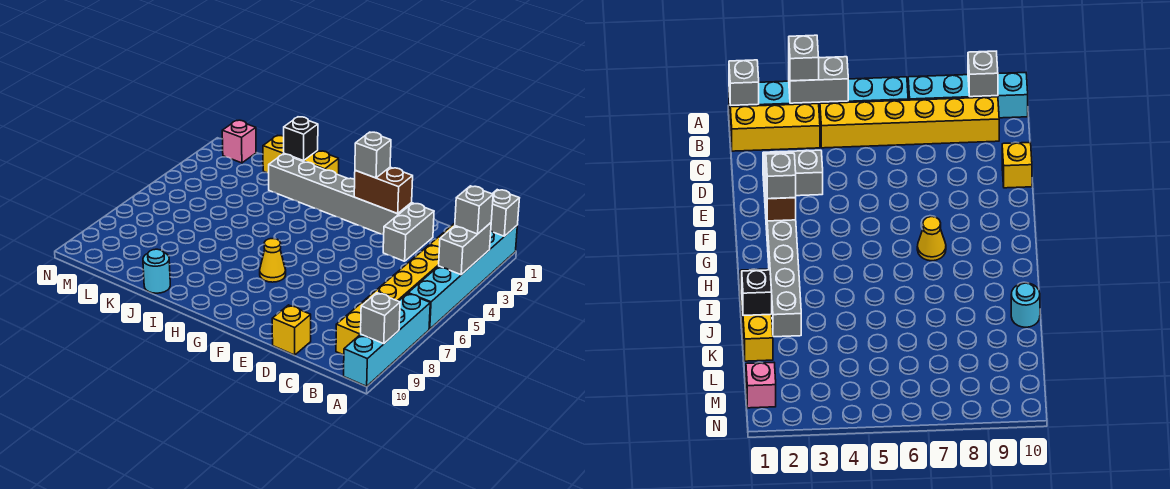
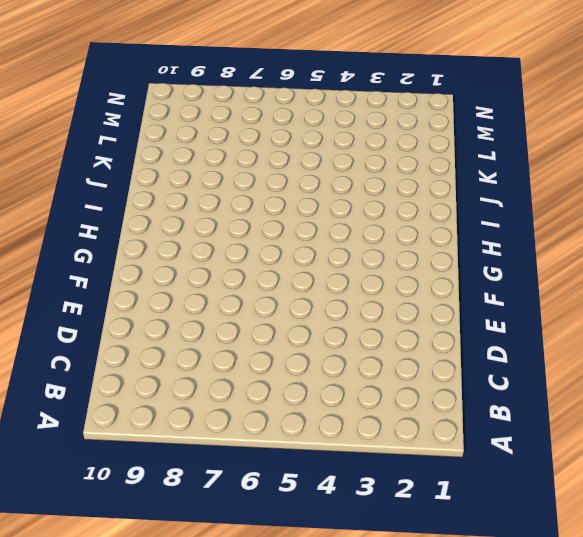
none -> cyan 1x6 brick [408,226,517,329]
none -> cyan 1x4 brick [344,293,430,386]
none -> yellow 1x3 brick [730,104,820,151]

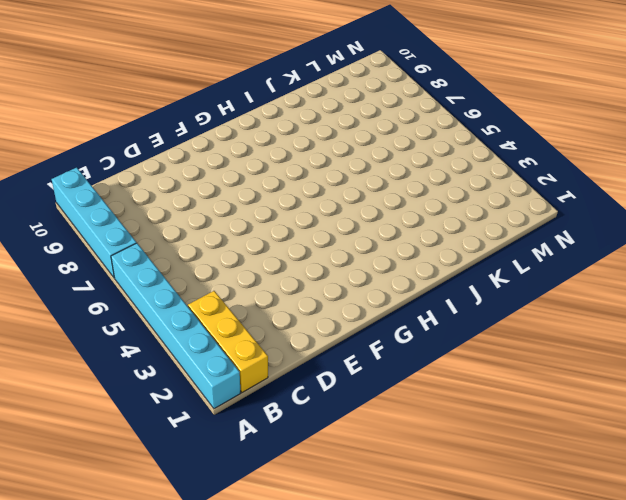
none -> yellow 1x6 brick [336,245,439,355]
none -> grey 1x2 brick [383,203,434,261]
none -> yellow 1x1 brick [272,305,311,355]

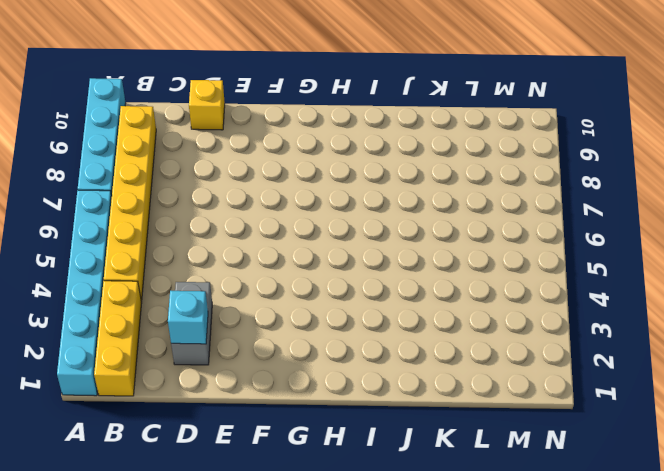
cyan 1x1 brick [168,291,208,344] -> none
none -> grey 1x6 brick [269,154,412,235]
none -> yellow 1x1 cone [260,239,286,282]
none -> yellow 1x3 brick [263,135,339,175]

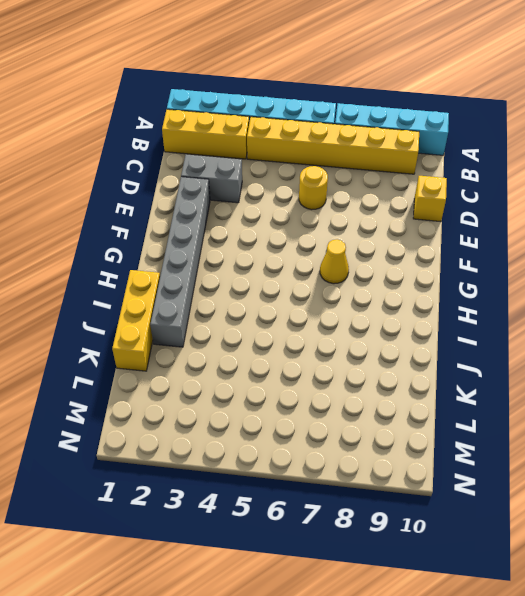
yellow 1x1 round brick [299,166,328,210] -> none
none -> cyan 1x1 round brick [143,249,170,293]
none -> pink 1x1 brick [222,120,256,163]
none -> grey 1x1 brick [491,190,519,236]

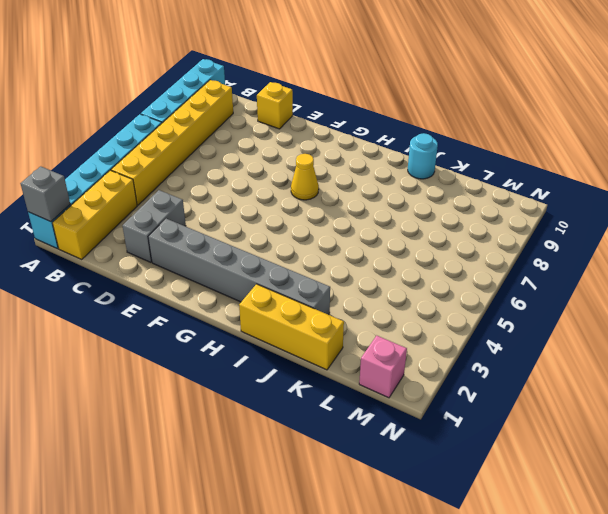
none -> grey 1x2 brick [439,223,491,275]
none -> grey 1x1 brick [361,293,400,344]
none -> brown 1x2 brick [354,167,413,214]

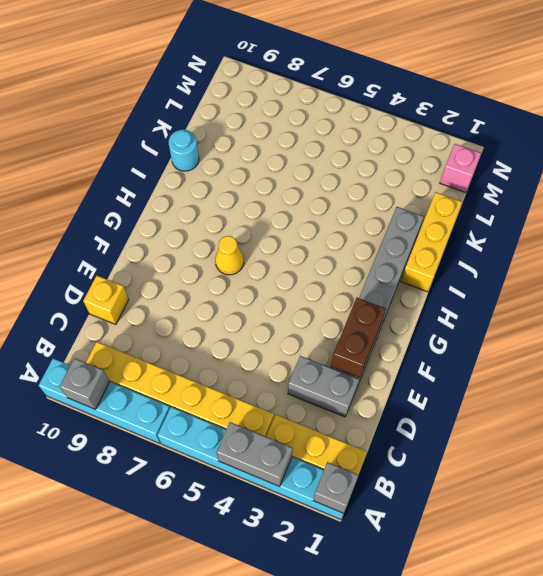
none -> black 1x1 brick [284,117,318,161]
none -> grey 1x1 brick [455,186,493,234]
none -> grey 1x1 brick [355,132,391,178]

